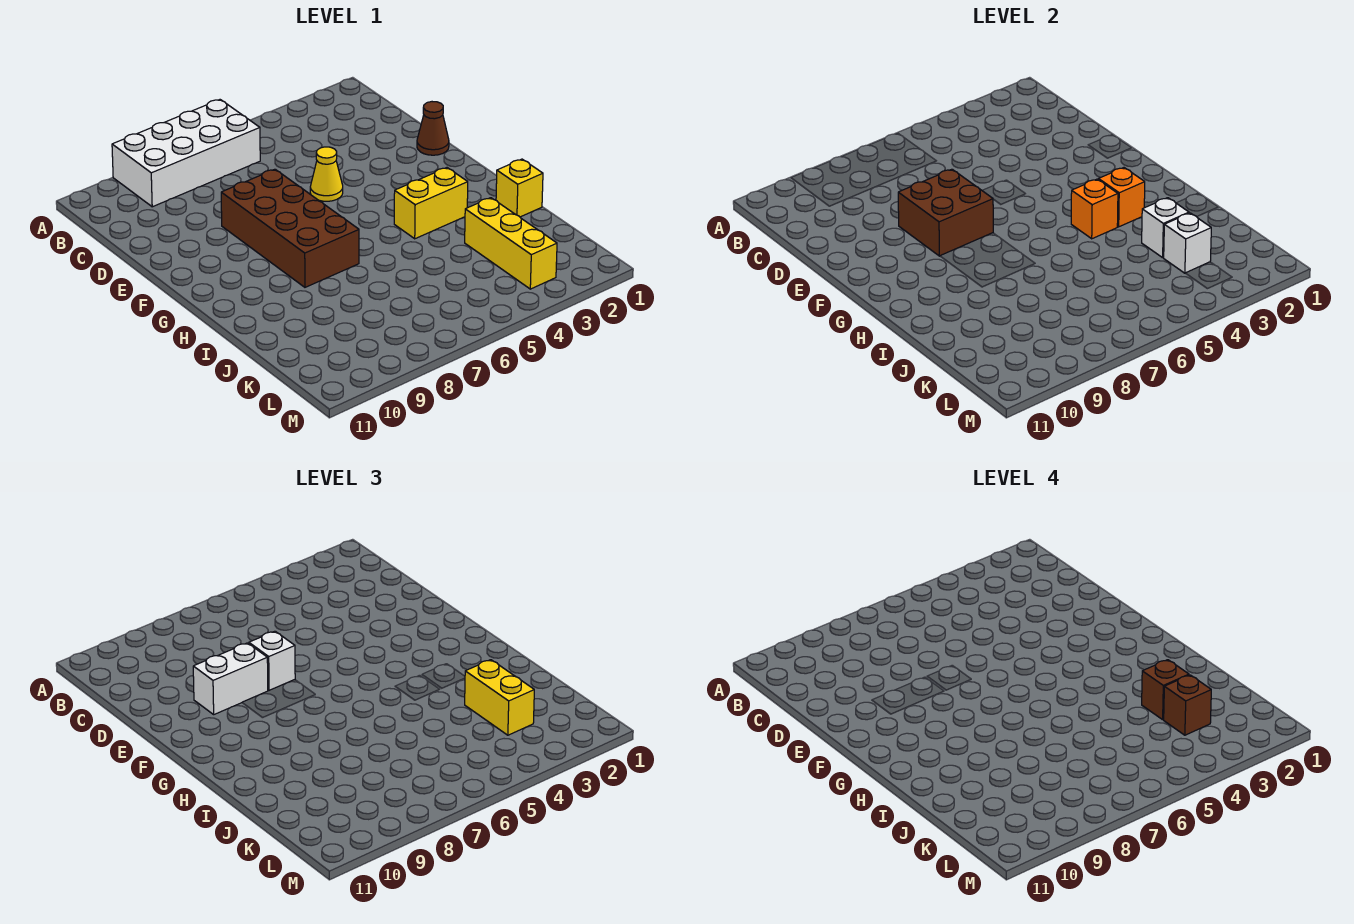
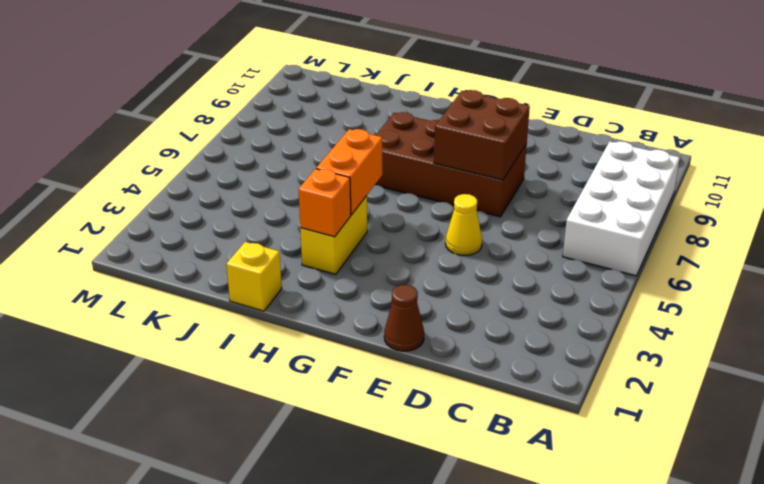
orange 1x2 brick [316,129,382,215] -> orange 1x1 brick [1071,179,1118,239]
none -> yellow 1x3 brick [465,198,557,289]
none -> white 1x1 brick [1142,198,1189,258]
none -> white 1x1 brick [1163,213,1211,273]

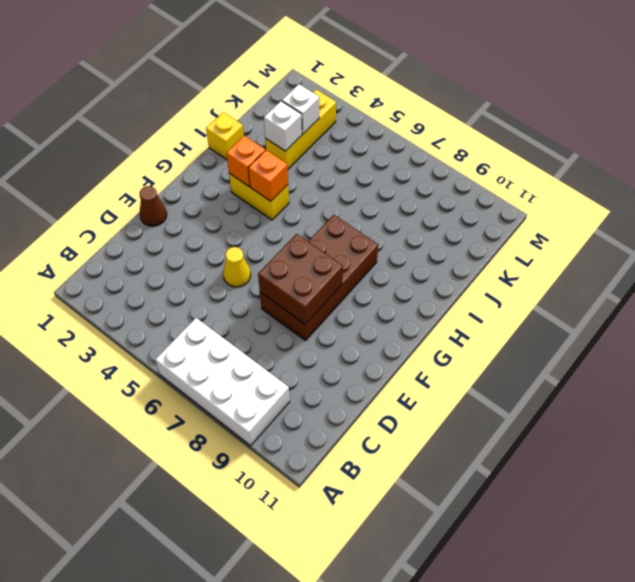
none -> white 1x1 brick [249,631,295,690]
none -> white 1x2 brick [193,643,268,714]
none -> yellow 1x2 brick [465,660,534,735]

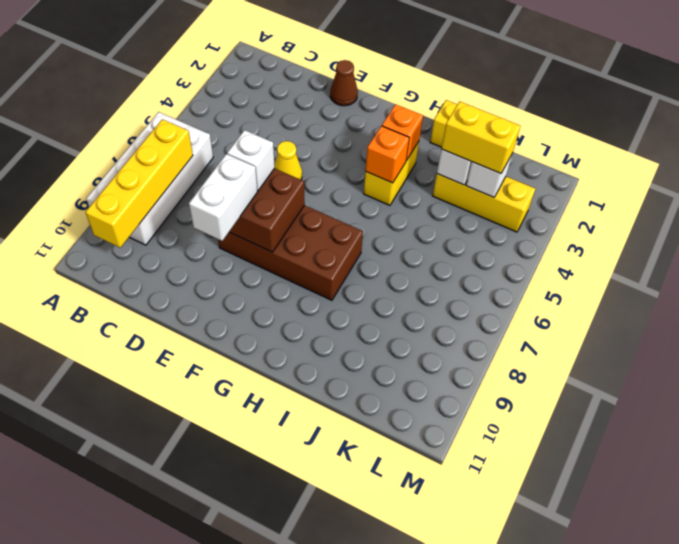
yellow 1x4 brick [86,119,193,248] -> none
none -> brown 1x1 brick [1142,660,1189,720]
none -> brown 1x1 brick [1163,675,1211,735]

